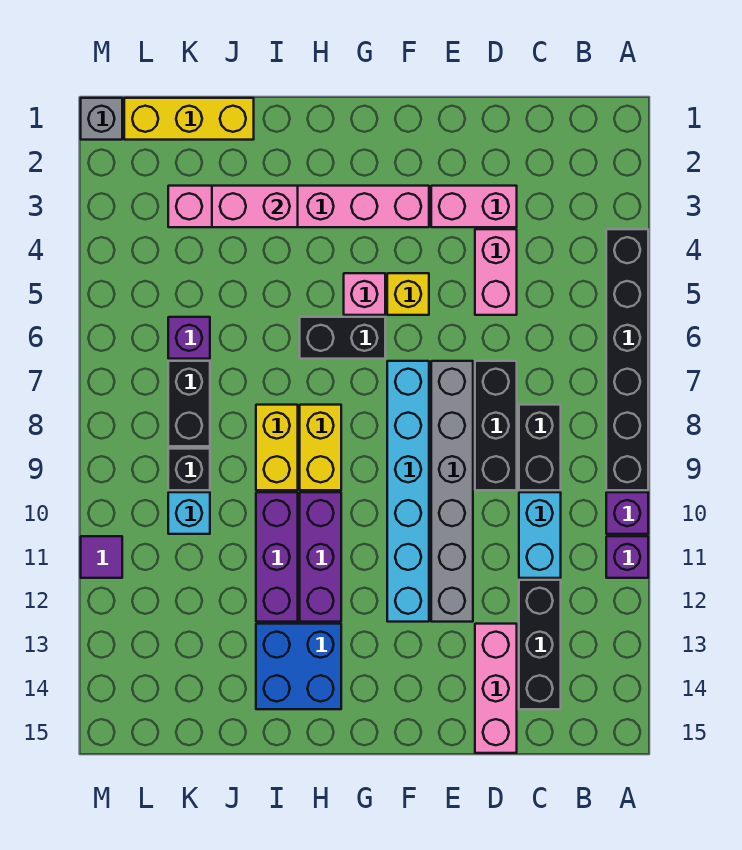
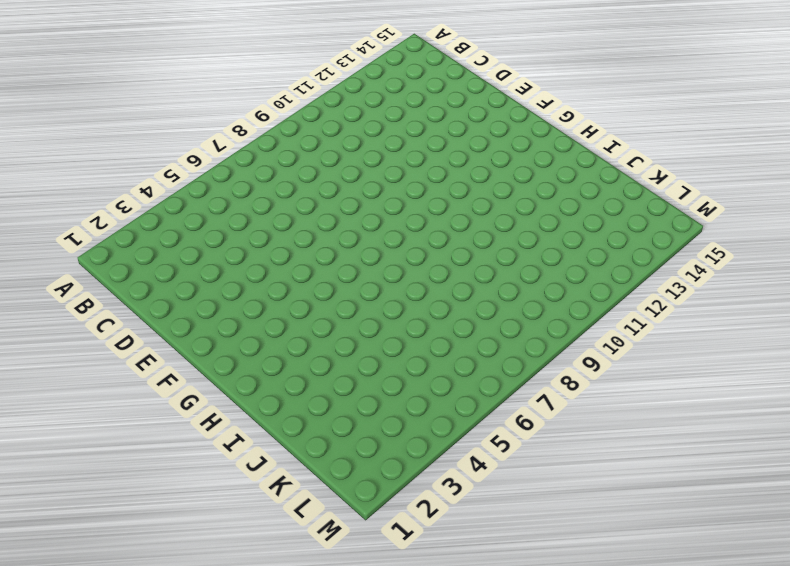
none -> black 1x6 brick [606,229,648,490]
none -> purple 1x1 brick [606,492,648,534]
none -> purple 1x1 brick [606,536,648,578]

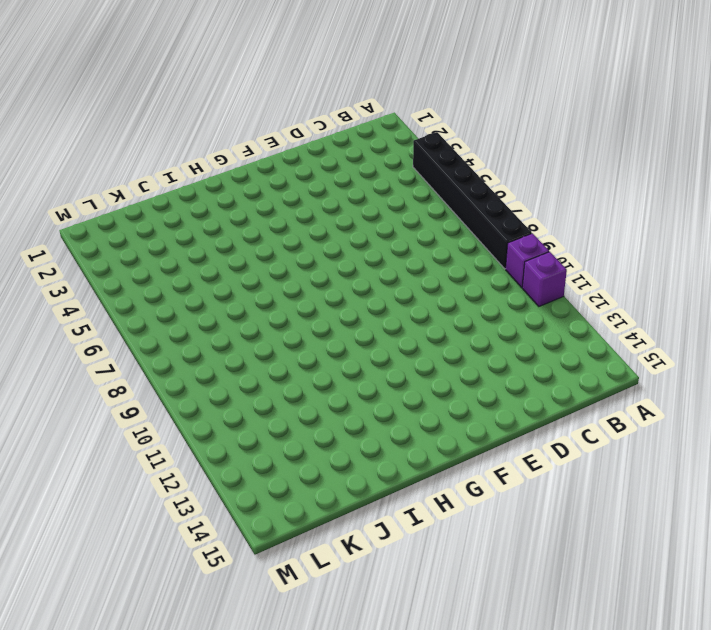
none -> black 1x2 brick [519,405,561,490]
none -> cyan 1x2 brick [519,492,561,578]
none -> black 1x3 brick [519,580,561,709]

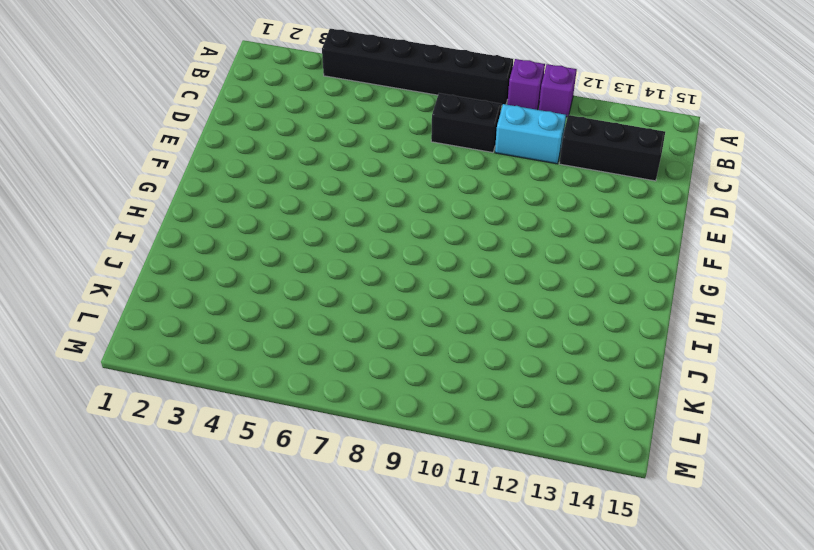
none -> pink 1x2 brick [431,186,517,227]
none -> pink 1x2 brick [475,229,517,315]
none -> black 1x3 brick [475,361,517,490]

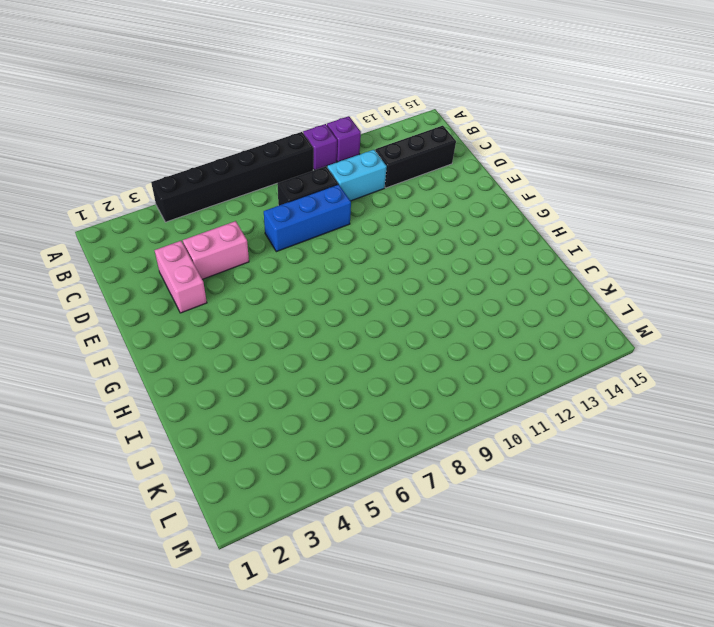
blue 1x3 brick [264,184,351,252] -> black 1x3 brick [475,361,517,490]
none -> pink 1x3 brick [475,624,517,753]
none -> grey 1x6 brick [431,361,473,622]
none -> pink 1x6 brick [168,186,429,227]

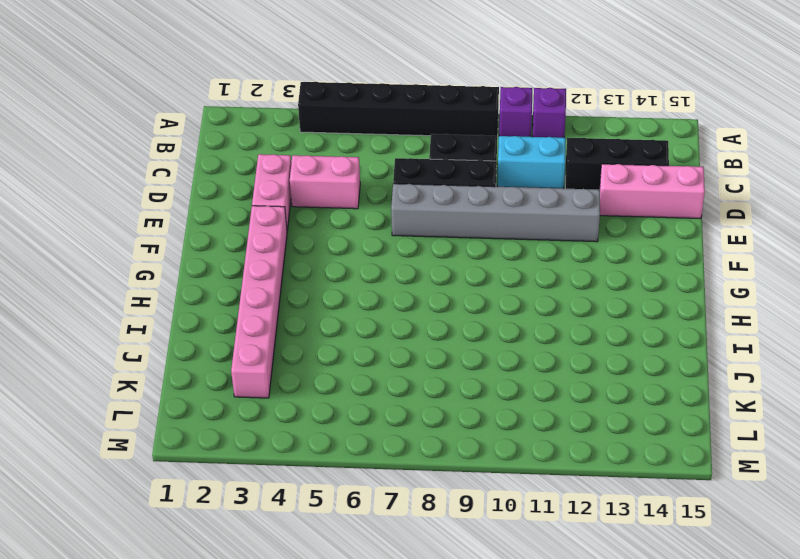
none -> yellow 1x1 brick [387,273,429,315]
none -> cyan 1x6 brick [387,361,429,622]
none -> pink 1x1 brick [344,273,385,315]

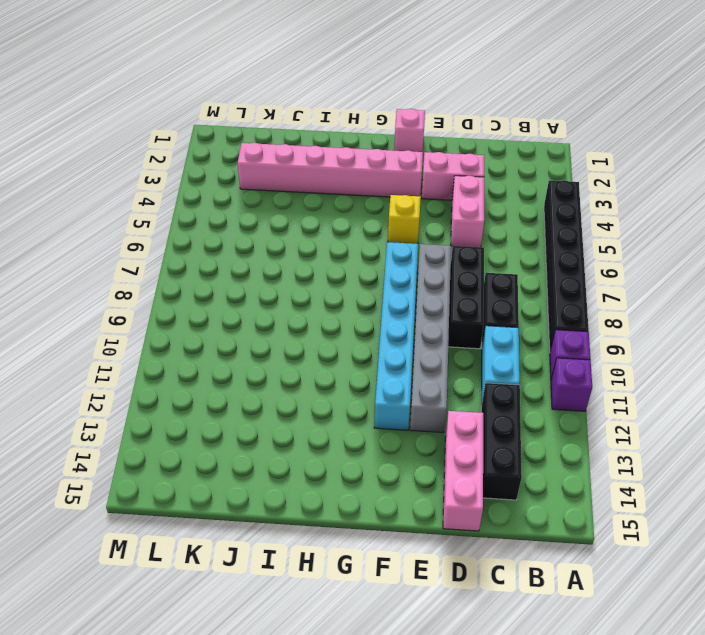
pink 1x1 brick [394,109,425,152] -> pink 1x1 brick moved to [344,273,385,315]
none -> black 1x2 brick [300,317,385,359]
none -> yellow 1x2 brick [300,405,341,490]
none -> purple 1x3 brick [300,492,341,622]

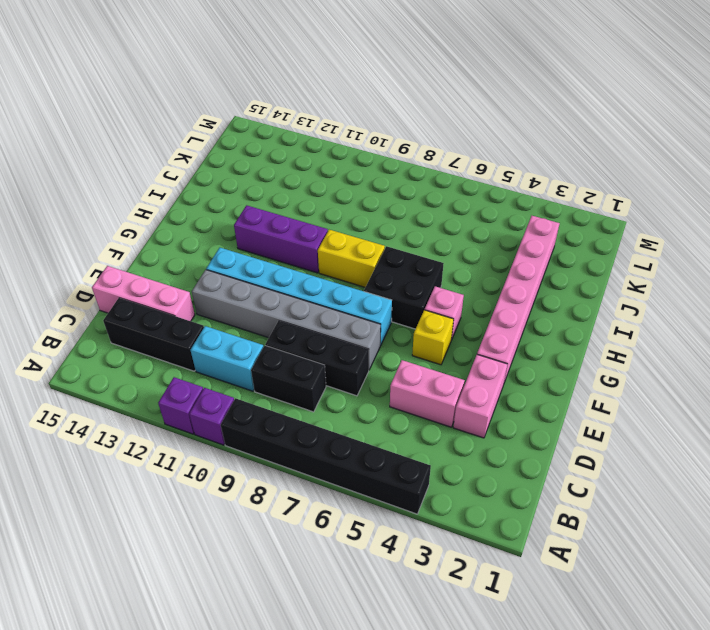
black 2x2 brick [364,246,444,329] -> black 1x2 brick [300,317,385,359]
none -> blue 2x2 brick [256,624,341,709]
none -> yellow 1x2 brick [256,405,298,490]
none -> purple 1x3 brick [256,492,298,622]

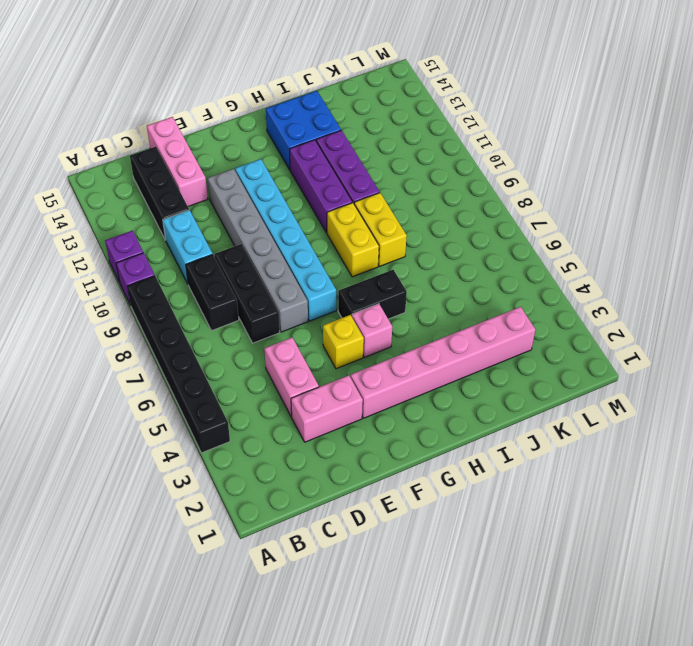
none -> yellow 1x3 brick [124,98,254,140]
none -> purple 1x1 brick [168,317,210,359]
none -> black 1x2 brick [168,361,210,446]

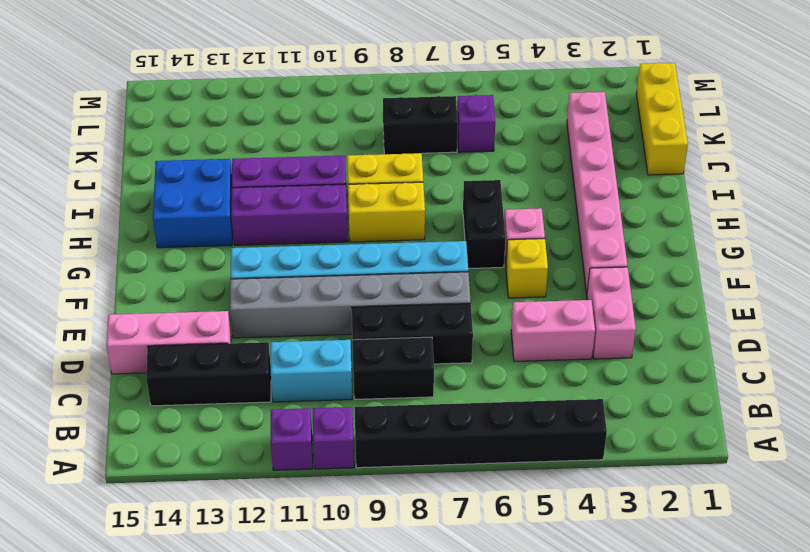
none -> black 1x1 brick [168,449,210,490]
none -> cyan 1x1 brick [168,492,210,534]
none -> grey 1x1 brick [81,98,122,140]

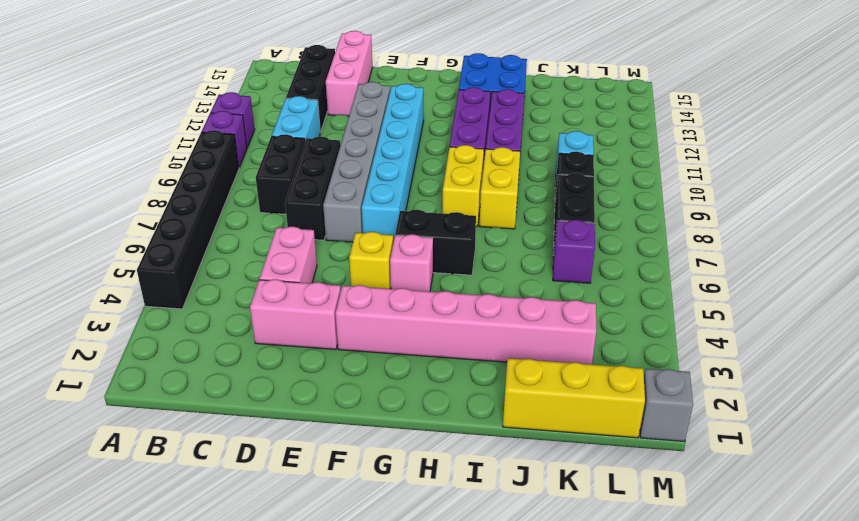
none -> purple 1x1 tile [81,536,122,578]
none -> pink 1x2 brick [212,186,298,227]

